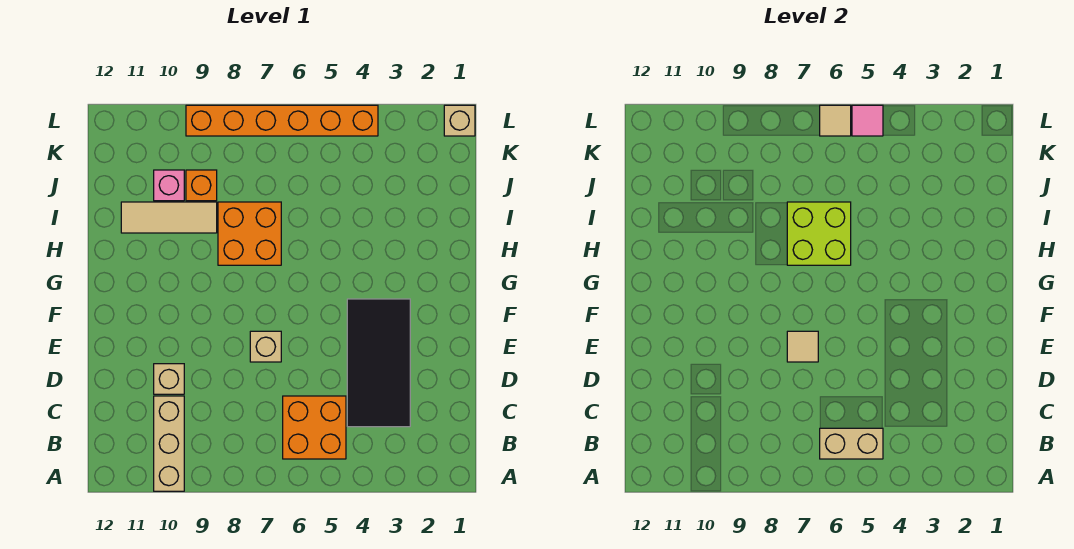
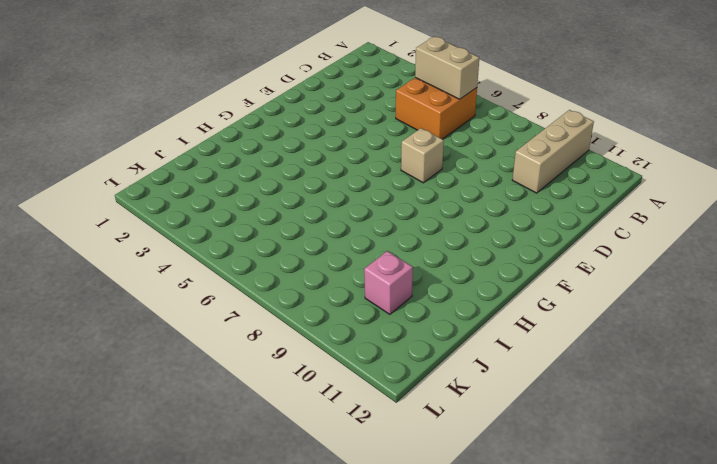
none -> black 2x4 tile [347,299,410,427]
none -> tan 1x1 brick [154,364,184,394]
none -> orange 2x2 brick [218,202,281,265]

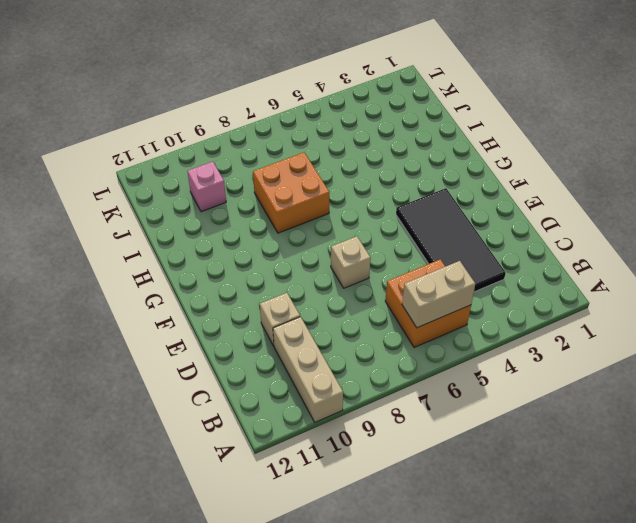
none -> tan 1x3 tile [121,202,217,233]
none -> orange 1x1 brick [186,170,217,201]
none -> tan 1x1 brick [444,105,475,136]

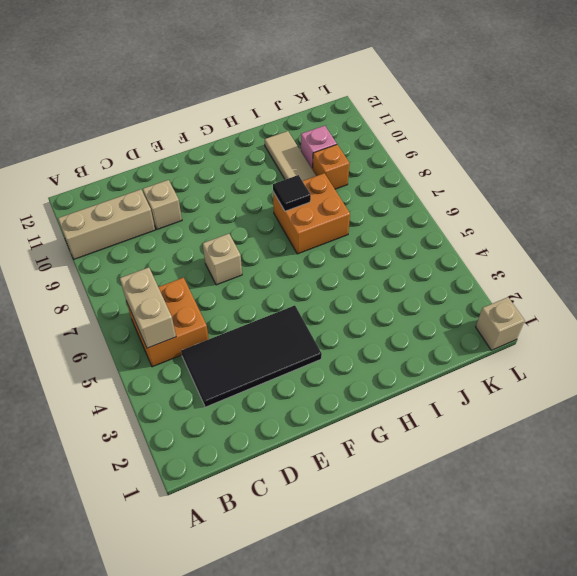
black 1x1 tile [273,175,311,211] -> none
none -> orange 1x6 brick [186,105,378,136]
none -> tan 1x1 tile [787,331,818,362]
none -> lime 2x2 brick [787,202,851,265]

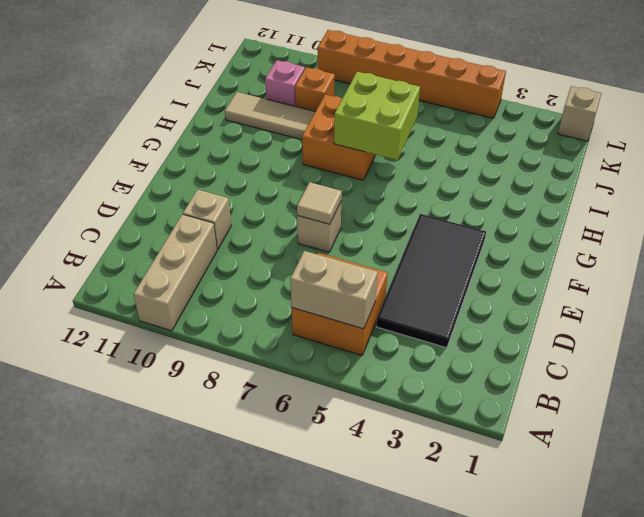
none -> pink 1x1 tile [852,105,883,136]
none -> tan 1x1 tile [820,105,851,136]

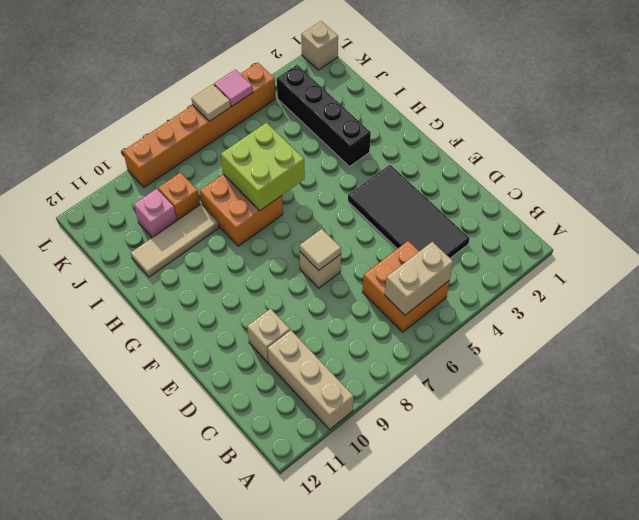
black 1x4 brick [277,65,371,167] -> none

